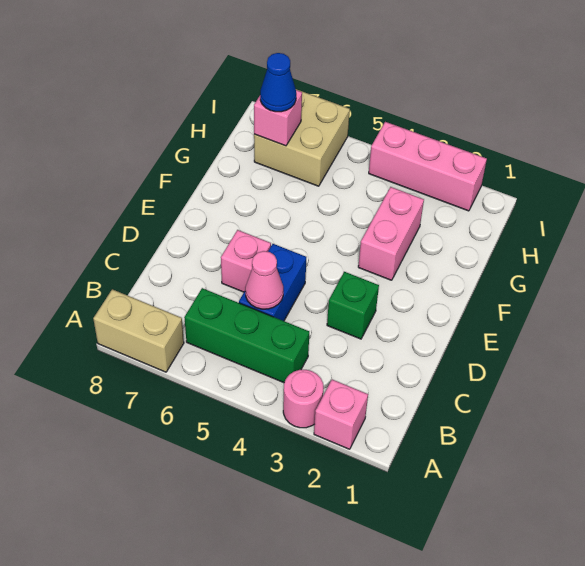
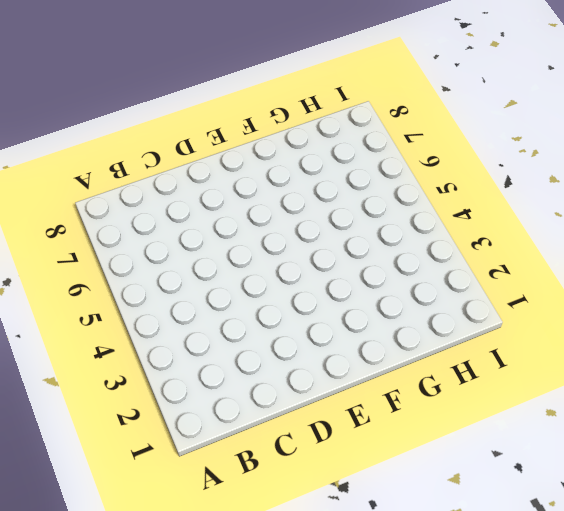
none -> pink 1x1 brick [314,379,368,449]
none -> pink 1x1 round brick [283,370,323,428]
none -> tan 1x2 brick [93,289,184,372]

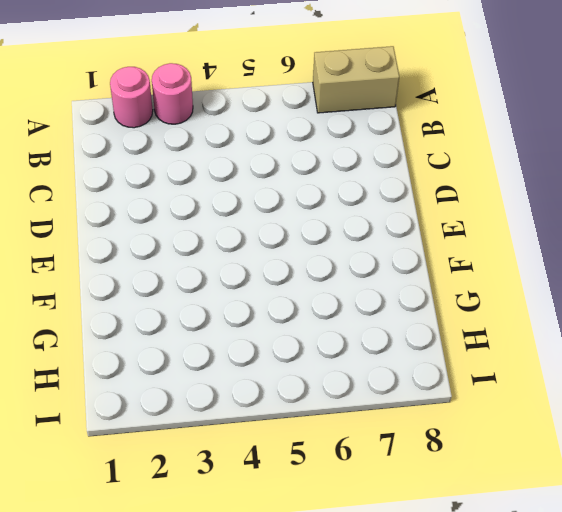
pink 1x1 round brick [110,67,153,128] -> pink 1x1 brick [314,379,368,449]
none -> green 1x3 brick [184,288,309,383]
none -> blue 1x2 brick [239,244,306,321]
none -> green 1x1 brick [327,272,379,339]

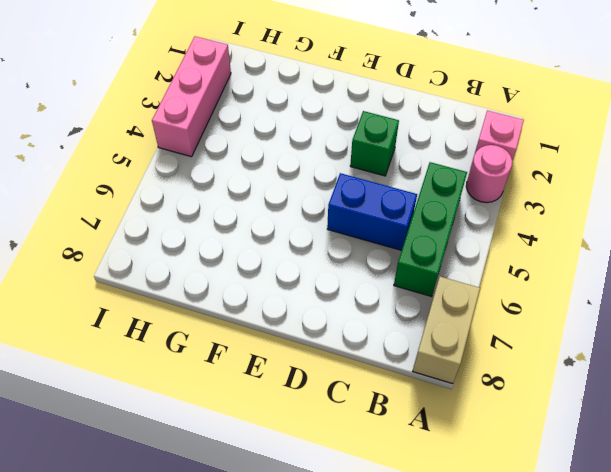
none -> pink 1x1 brick [221,230,271,292]
none -> pink 1x2 brick [358,187,424,280]
none -> tan 2x2 brick [254,89,350,186]

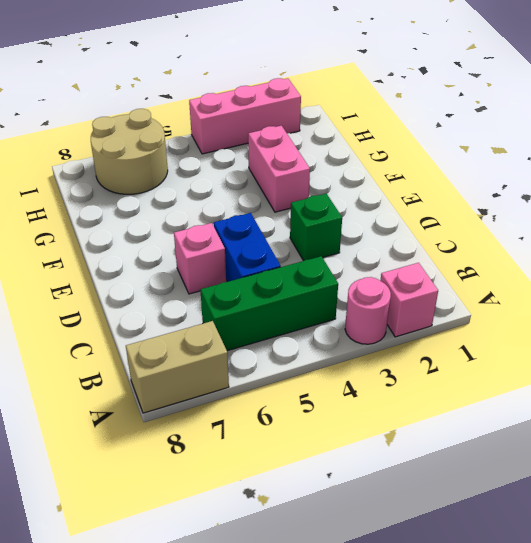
tan 2x2 round brick [91,109,168,194] -> tan 2x2 brick [254,89,350,186]
none -> pink 1x1 cone [245,251,283,309]
none -> pink 1x1 brick [254,90,302,146]
none -> blue 1x1 cone [260,53,296,112]

